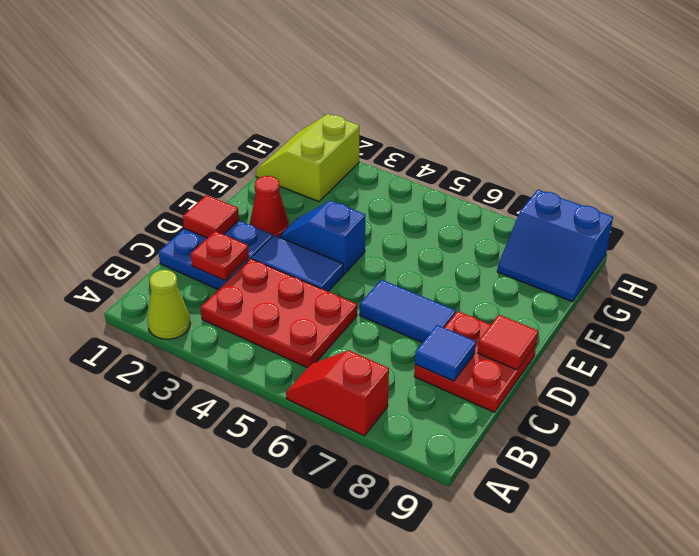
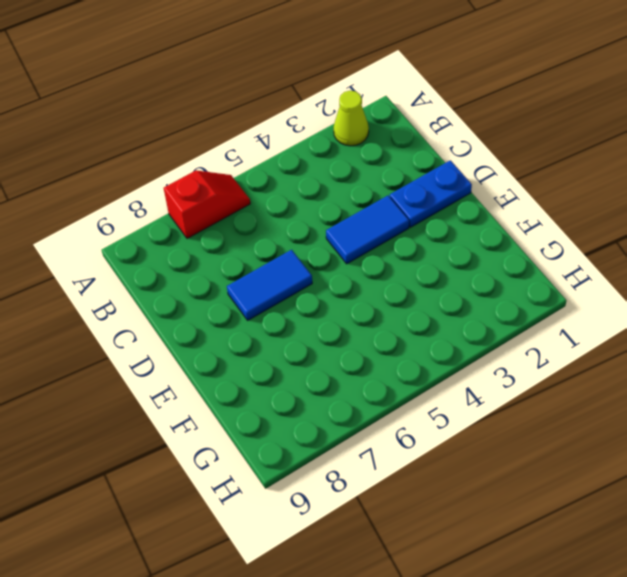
blue 1x2 plate [390,160,472,227] -> blue 2x2 plate [159,221,273,290]
none -> red 2x3 plate [201,259,357,368]
none -> red 2x2 plate [414,311,536,412]
none -> red 1x1 cone [250,176,289,237]

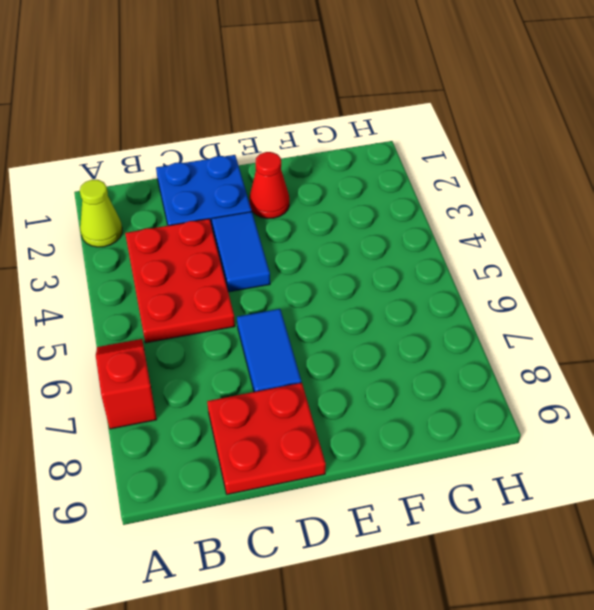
none -> blue 1x2 slope [279,201,365,274]
none -> lime 2x2 slope [256,114,359,202]
none -> blue 2x2 slope [497,190,613,302]

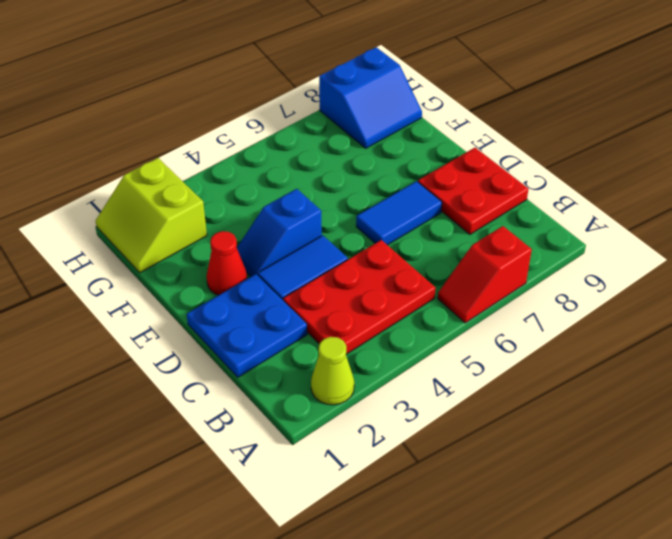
none -> red 1x1 plate [191,231,249,280]
none -> blue 1x1 tile [415,325,476,381]
none -> red 1x1 tile [183,195,239,238]

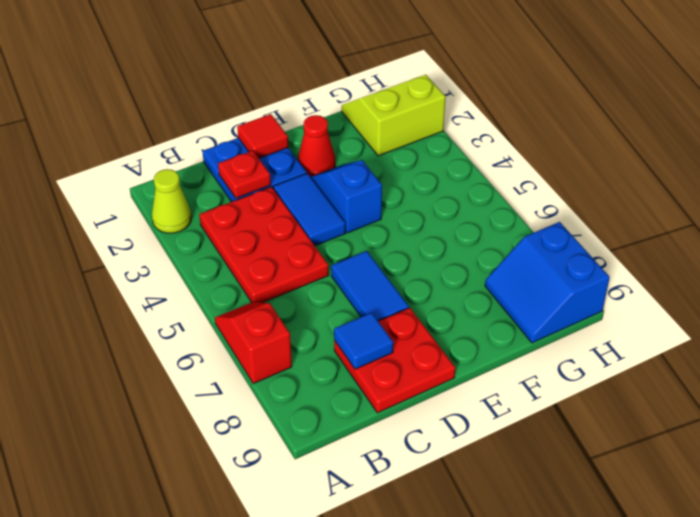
none -> red 1x1 tile [478,315,538,370]

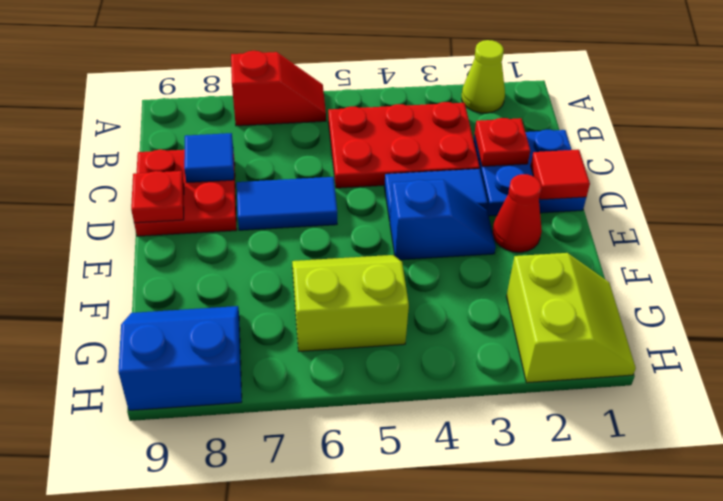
red 1x1 plate [131,171,184,223] -> red 1x1 tile [478,315,538,370]
lime 2x2 slope [292,255,409,351] -> none

